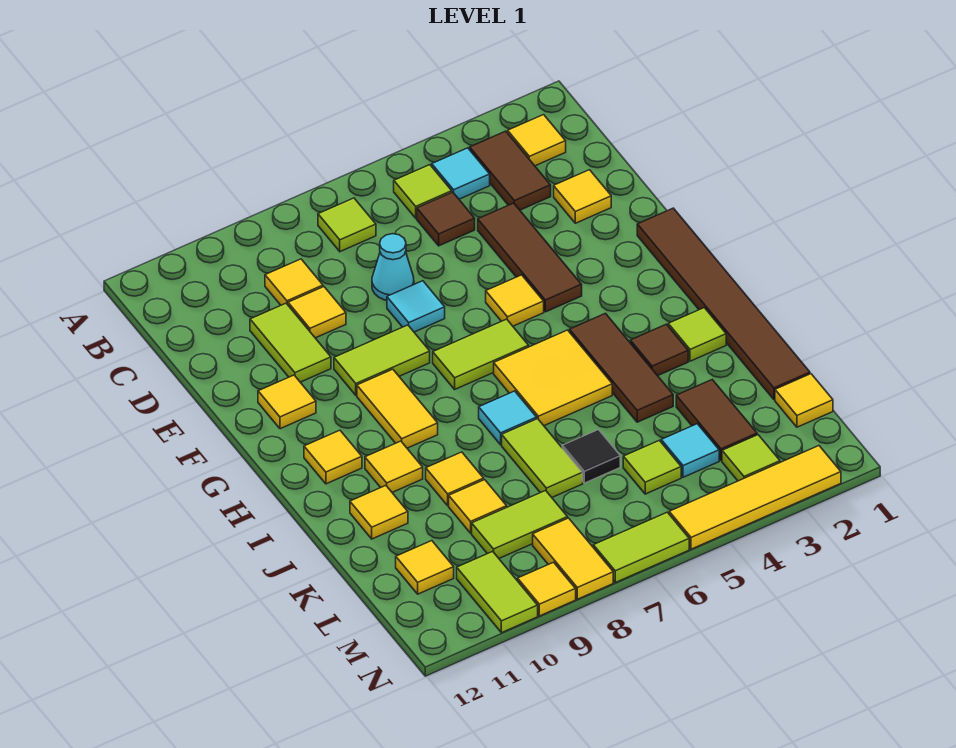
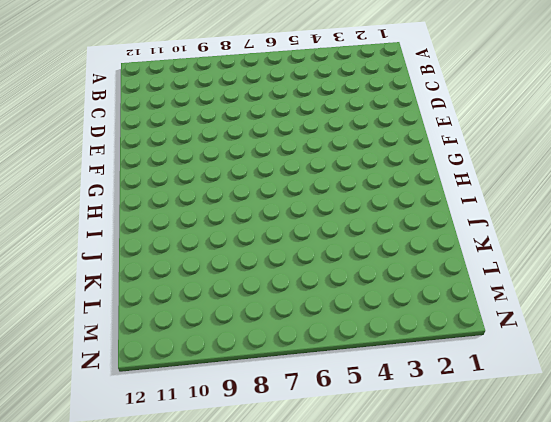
none -> yellow 1x1 tile [508,115,566,166]
none -> brown 1x2 tile [470,131,551,210]
none -> cyan 1x1 tile [432,148,490,199]
none -> lime 1x1 tile [394,165,452,218]

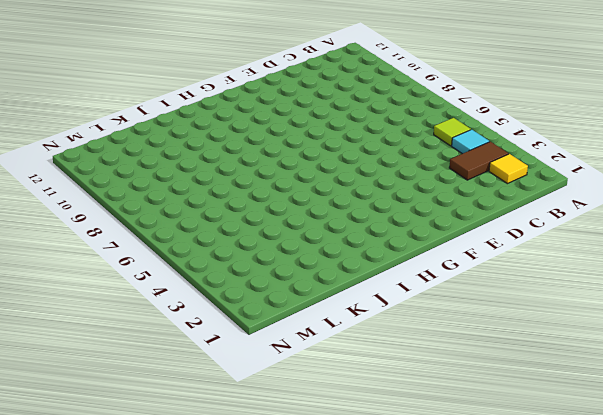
none -> lime 1x1 tile [318,198,376,252]
none -> brown 1x1 tile [417,192,475,246]
none -> yellow 1x1 tile [265,259,323,305]
none -> yellow 1x1 tile [554,170,611,223]

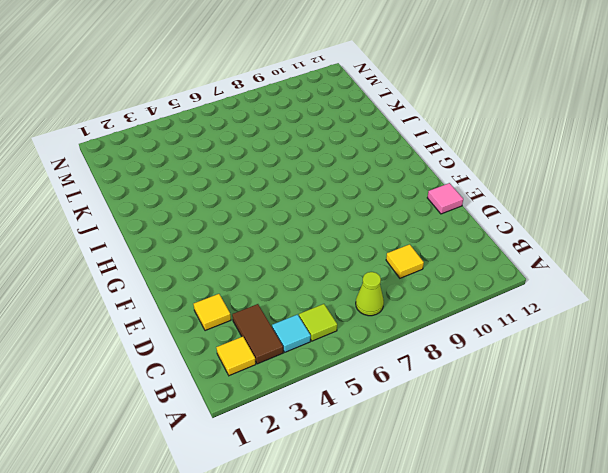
lime 1x1 cone [356,272,384,316] -> lime 1x1 tile [318,198,376,252]
pink 1x1 tile [427,183,463,214] -> none
none -> brown 1x1 tile [417,192,475,246]
none -> brown 1x3 tile [478,203,582,312]
none -> cyan 1x1 cone [372,234,414,300]
none -> yellow 1x1 tile [288,287,346,338]

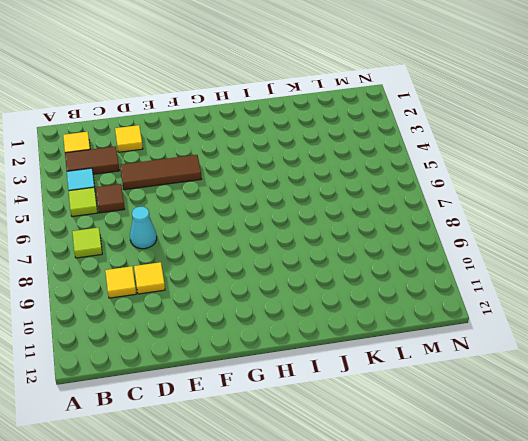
none -> lime 1x2 tile [250,303,331,382]
none -> cyan 1x1 tile [387,281,445,332]
none -> brown 1x6 tile [637,208,810,400]
none -> yellow 1x1 tile [486,275,544,326]

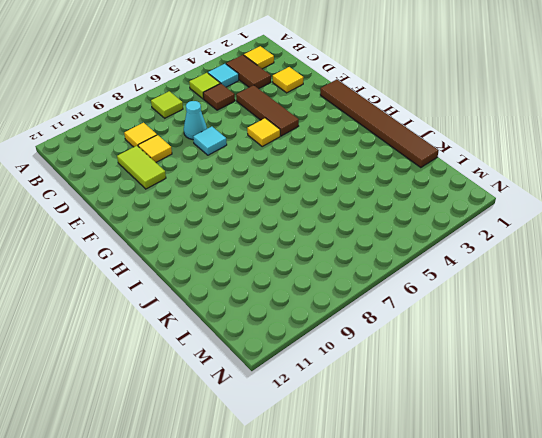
none -> lime 1x2 tile [334,325,430,395]
none -> yellow 1x1 tile [258,375,316,429]
none -> lime 1x2 tile [433,319,529,389]
none -> yellow 1x2 tile [357,369,438,448]

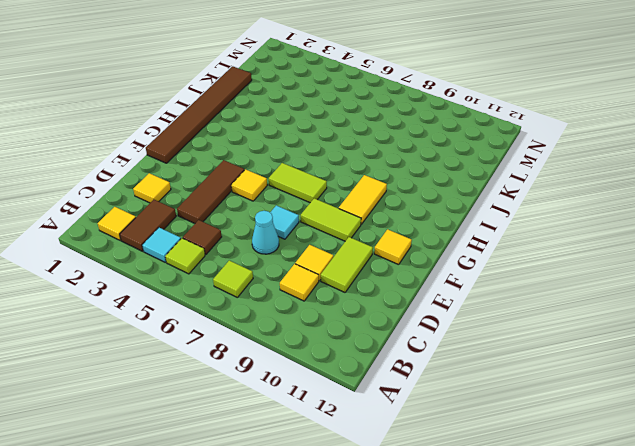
none -> brown 1x3 tile [569,313,673,422]
none -> yellow 2x2 tile [494,330,612,426]
none -> yellow 1x1 tile [304,430,362,484]
none -> lime 1x1 tile [668,308,726,361]

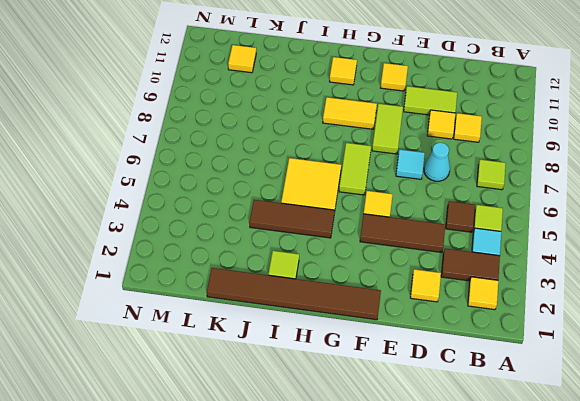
none -> brown 1x1 tile [630,324,688,376]
none -> cyan 1x1 tile [479,391,537,445]
none -> yellow 1x1 tile [365,441,423,492]
none -> lime 1x2 tile [502,419,583,497]

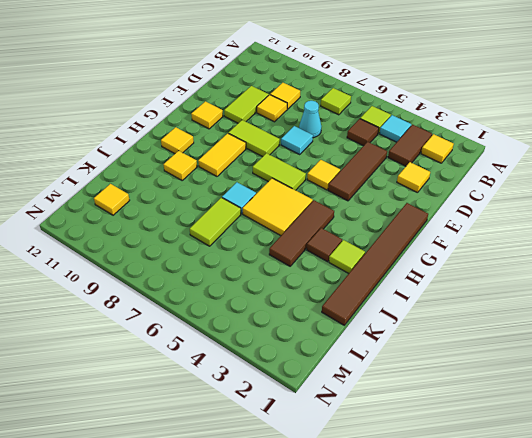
none -> yellow 1x1 tile [426,452,484,505]
none -> yellow 1x1 tile [350,486,408,539]
none -> brown 1x2 tile [676,380,757,461]
none -> black 1x1 tile [562,430,620,483]

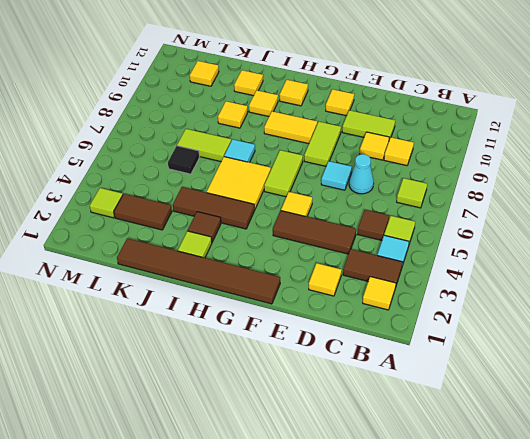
none -> yellow 1x1 tile [449,480,507,533]
none -> yellow 1x1 tile [775,374,833,427]
none -> cyan 1x1 tile [661,424,719,477]
none -> lime 1x1 tile [623,440,681,494]

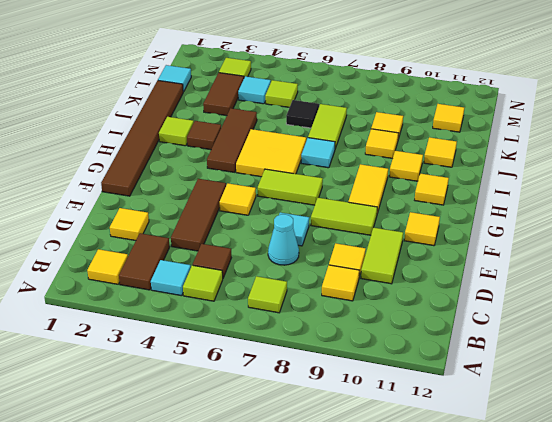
cyan 1x1 tile [158,65,191,92] -> yellow 1x1 tile [775,374,833,427]
none -> lime 1x2 tile [472,491,568,558]
none -> yellow 1x2 tile [533,518,613,599]
none -> lime 1x2 tile [457,551,538,633]
none -> yellow 1x4 tile [669,446,841,549]

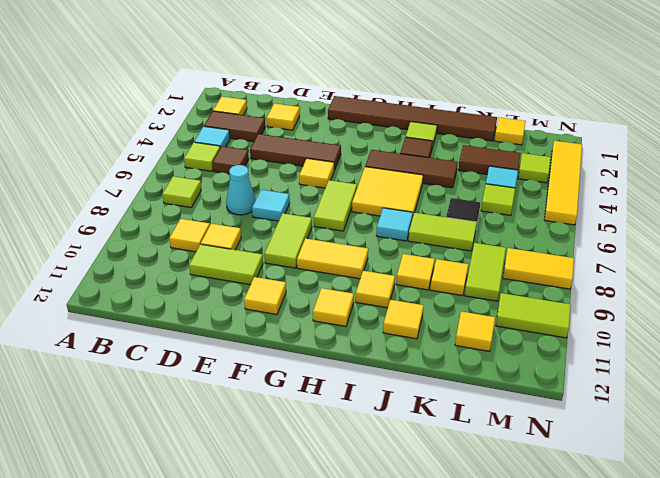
none -> lime 1x2 tile [593,512,689,583]
none -> yellow 1x1 tile [518,562,576,616]

